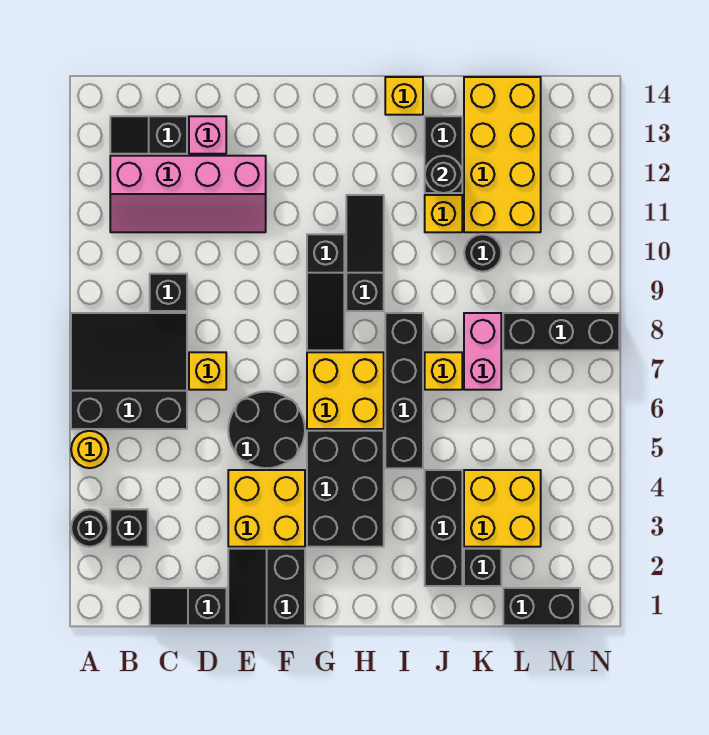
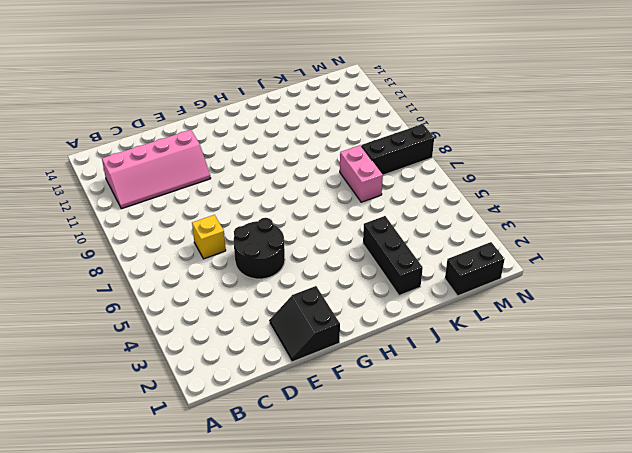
none -> black 1x1 round brick [71,509,108,547]
none -> yellow 1x1 round brick [71,431,108,468]
none -> black 3x3 slope [71,313,187,429]
none -> black 1x1 brick [110,509,148,547]

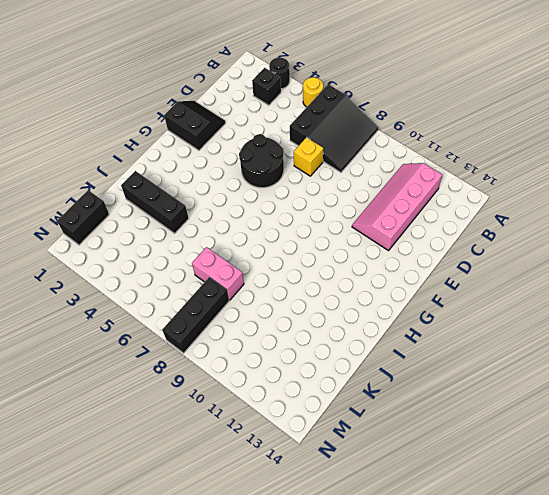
none -> black 1x2 slope [110,116,187,154]
none -> black 1x2 slope [150,588,226,625]
none -> black 1x1 brick [150,274,187,311]
none -> pink 1x1 brick [189,116,226,154]

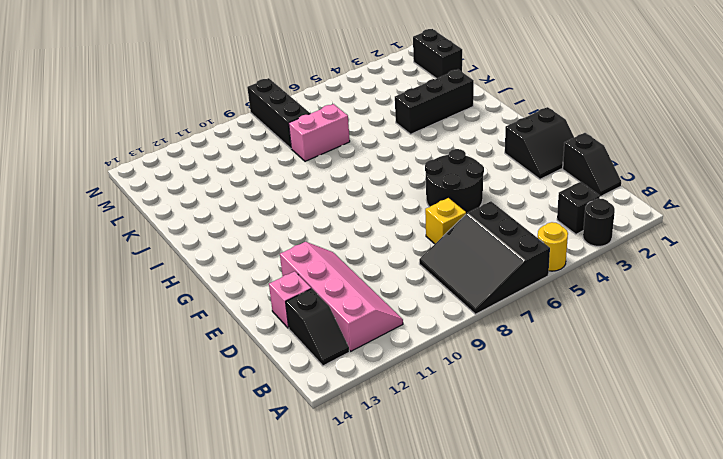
none -> black 1x1 brick [150,274,187,311]
none -> yellow 2x2 brick [228,470,305,547]
none -> black 2x3 brick [307,431,384,547]
none -> yellow 2x2 brick [307,352,384,429]

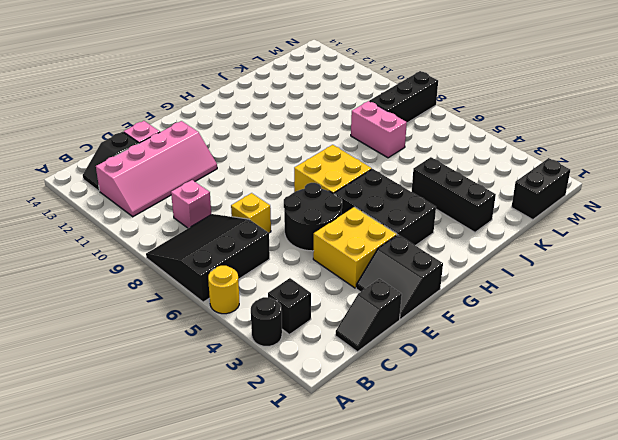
pink 1x1 brick [171,180,211,228] -> black 1x1 brick [150,274,187,311]
none -> black 1x3 slope [307,234,344,350]
none -> black 1x3 slope [346,195,384,311]
none -> black 1x4 brick [385,313,423,468]
none -> yellow 1x1 brick [385,77,423,115]

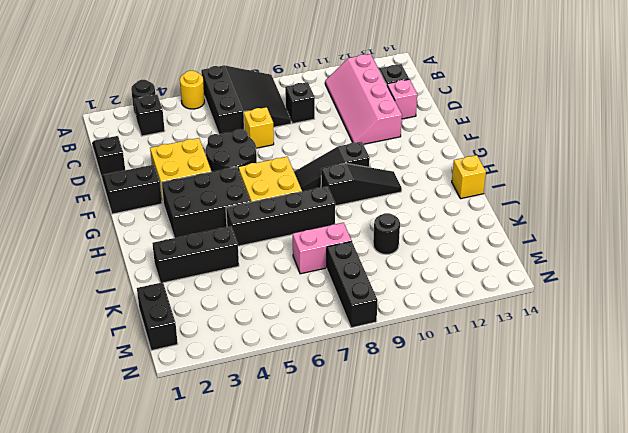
none -> yellow 1x1 brick [425,352,462,390]
none -> yellow 1x1 brick [425,195,462,232]
none -> black 1x2 brick [425,116,462,193]
none -> black 1x1 brick [464,549,501,586]

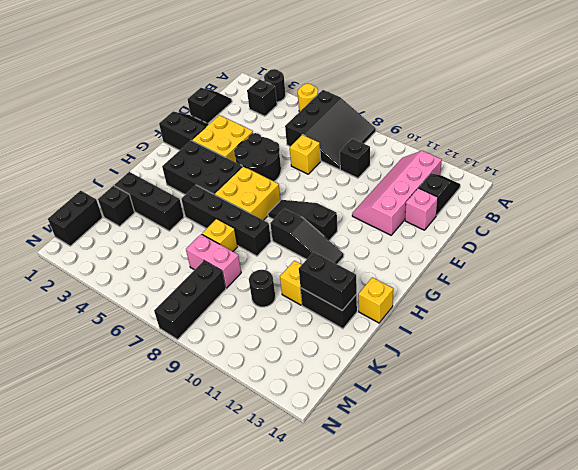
black 1x2 brick [299,252,357,311] -> black 1x1 round brick [425,156,462,193]
none -> yellow 2x2 brick [464,470,541,547]
none -> yellow 2x4 brick [464,77,541,232]

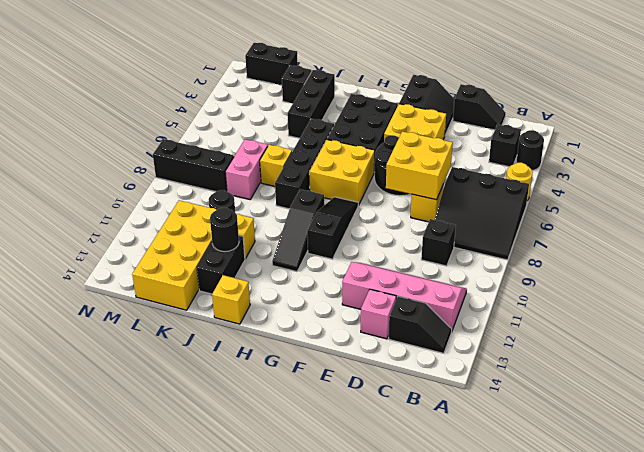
yellow 2x2 brick [386,131,453,200] -> yellow 2x2 brick moved to [464,470,541,547]

